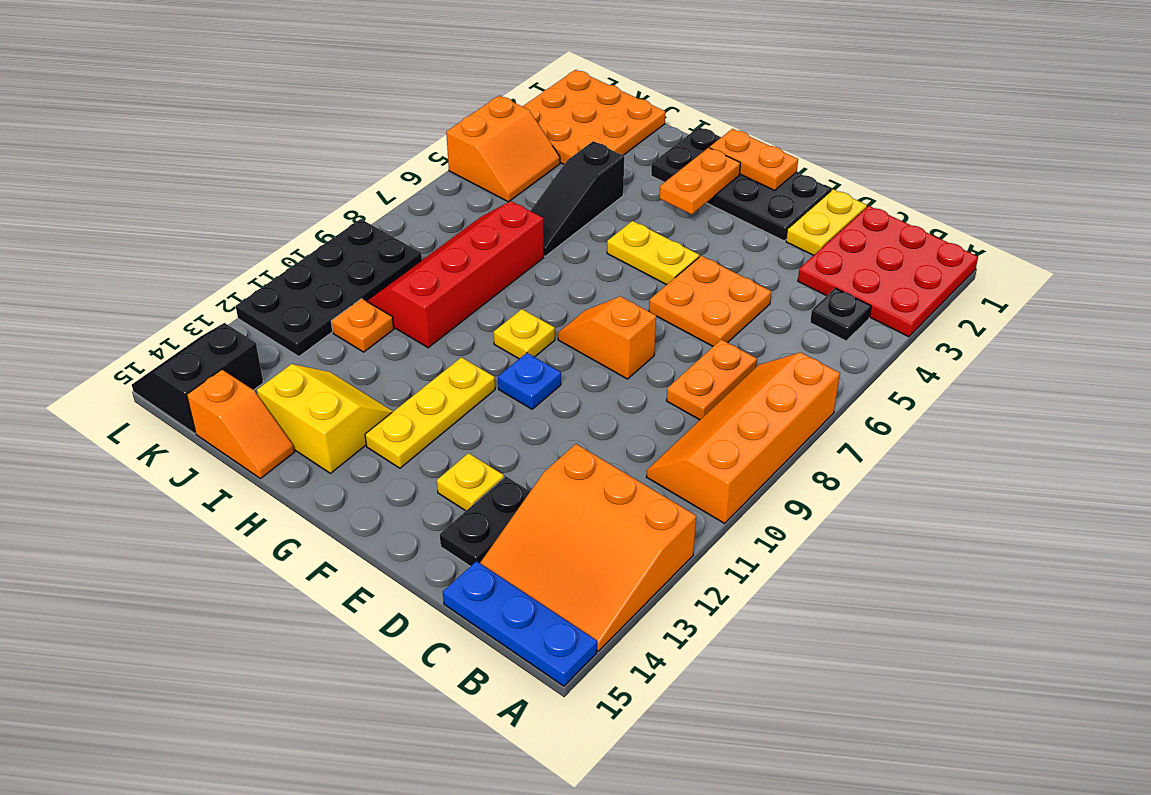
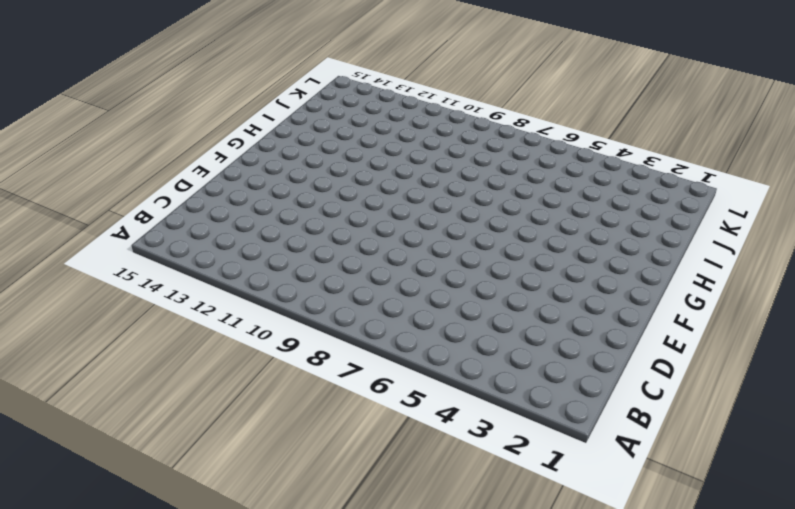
none -> red 3x3 plate [798,206,978,337]
none -> orange 2x4 slope [647,352,840,523]
none -> orange 3x3 slope [480,444,696,651]

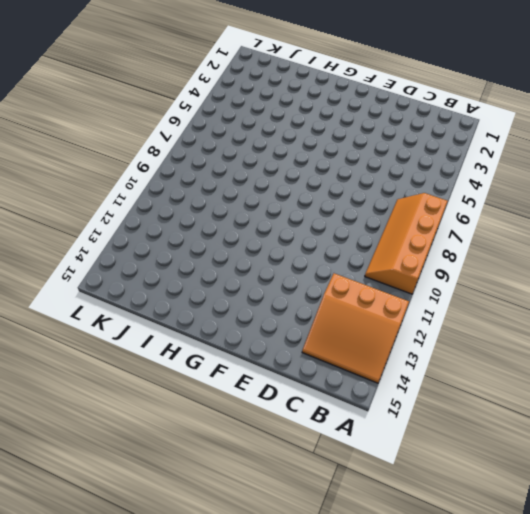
none -> red 3x3 plate [798,206,978,337]
none -> blue 1x3 plate [443,561,597,686]
none -> black 1x1 plate [810,288,871,341]

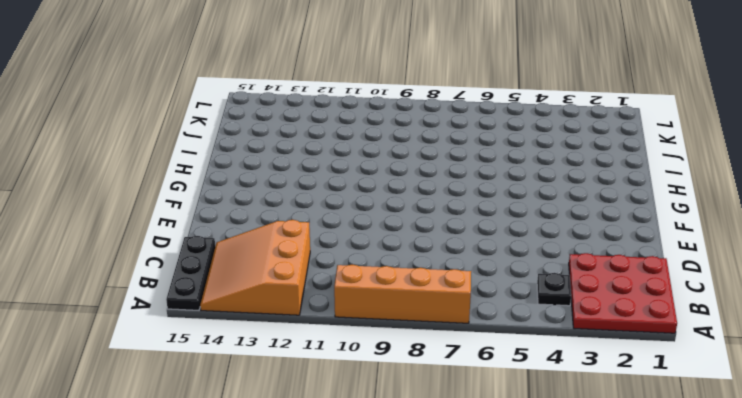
black 1x3 plate [166,236,215,310] -> blue 1x3 plate [443,561,597,686]
none -> orange 1x2 plate [666,339,757,420]
none -> yellow 1x2 plate [786,189,867,255]
none -> orange 2x2 plate [649,256,771,346]

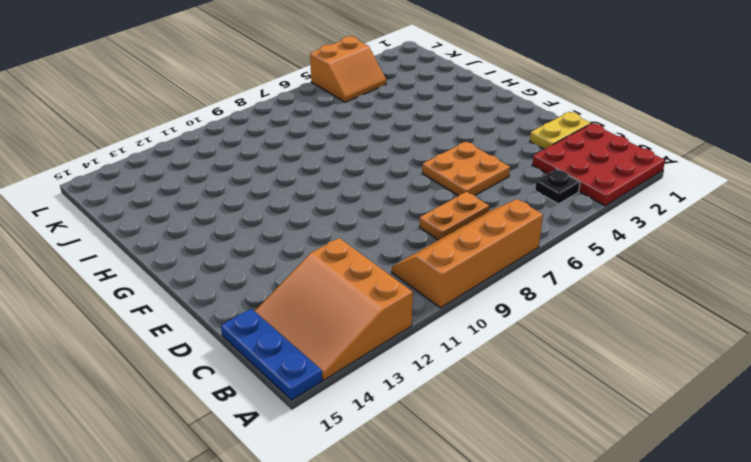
none -> black 1x2 plate [440,476,530,566]
none -> black 2x4 plate [651,127,831,241]
none -> orange 1x2 slope [558,296,656,379]

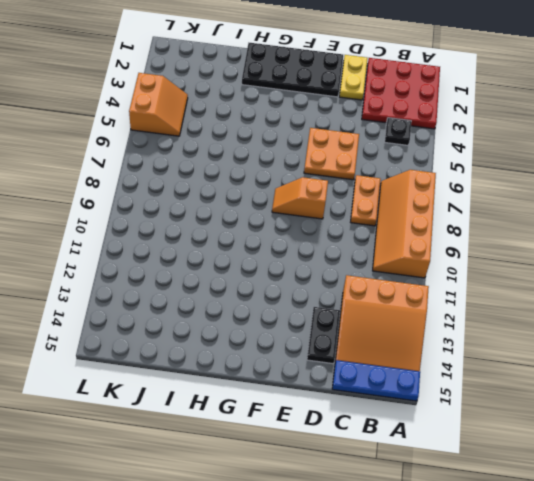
none -> yellow 1x1 plate [437,453,504,511]
none -> yellow 1x2 plate [607,221,699,285]
none -> blue 1x1 plate [498,353,561,409]

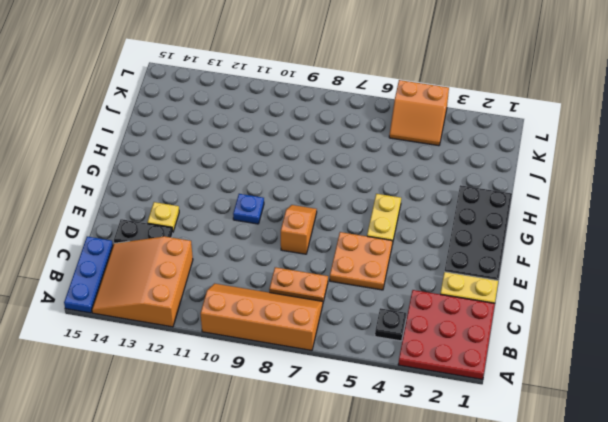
none -> yellow 1x1 plate [494,309,555,359]
none -> yellow 1x3 plate [365,357,495,468]
none -> yellow 2x2 slope [257,364,393,473]

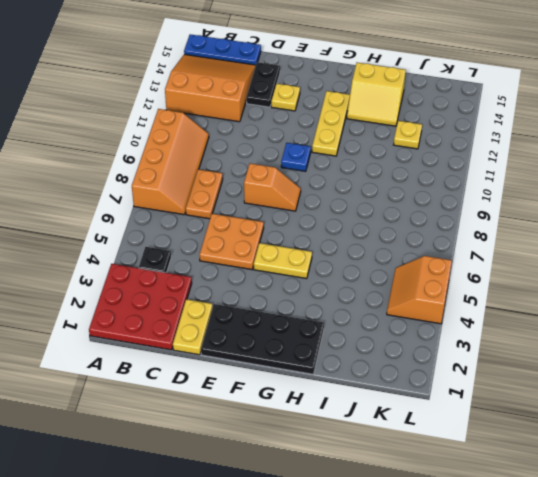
yellow 1x1 plate [394,121,422,149] -> yellow 1x1 plate moved to [494,309,555,359]
none -> black 1x3 slope [530,141,624,256]
none -> red 2x4 slope [367,201,544,348]
none -> orange 1x2 slope [187,369,294,479]

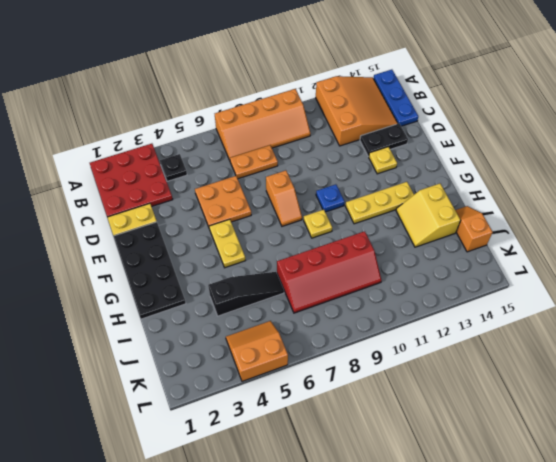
none -> orange 3x3 plate [523,70,665,164]
none -> orange 1x1 plate [331,299,394,352]
none -> black 2x4 plate [236,219,422,356]

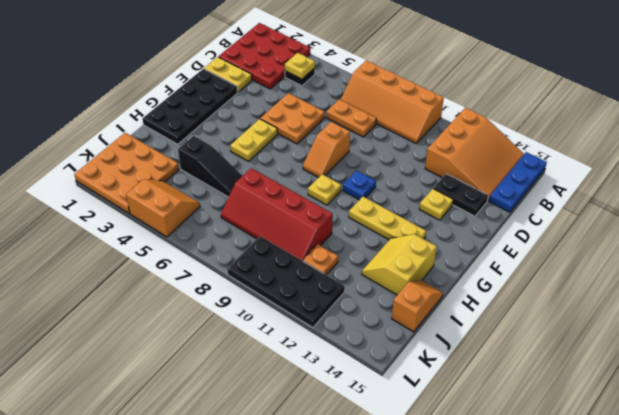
yellow 1x1 plate [285,53,315,79] -> none
none -> black 2x2 slope [132,323,263,433]
none -> orange 1x2 plate [710,129,798,190]
none -> orange 1x2 plate [659,148,740,214]

